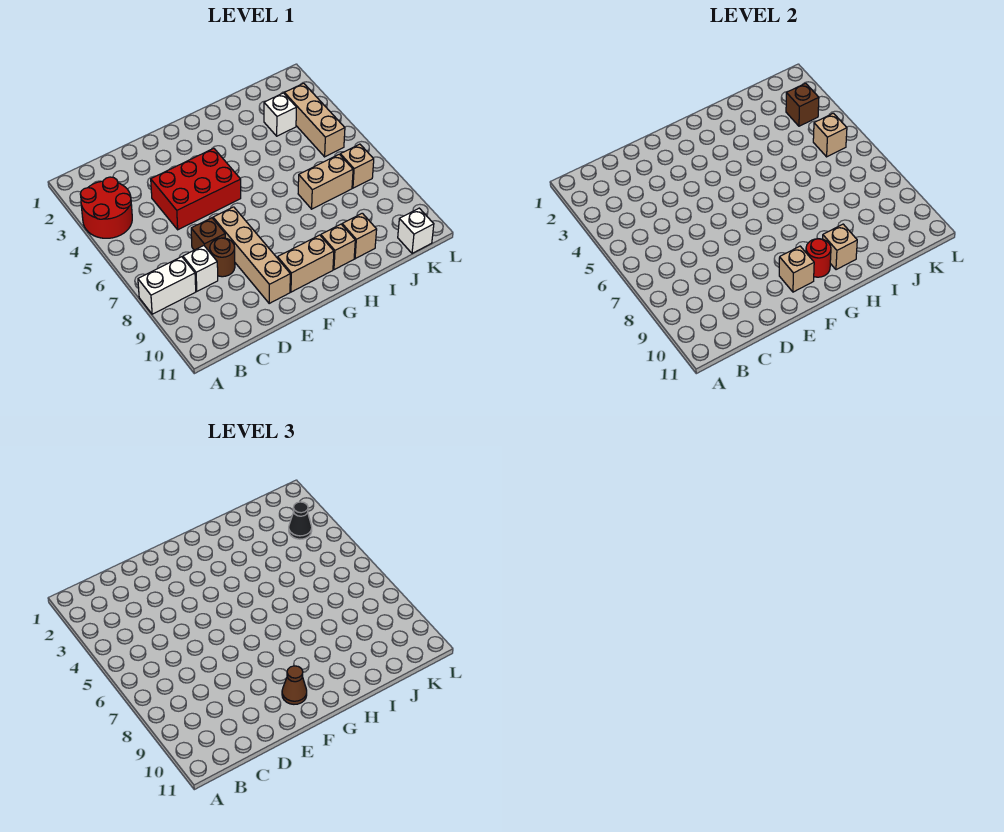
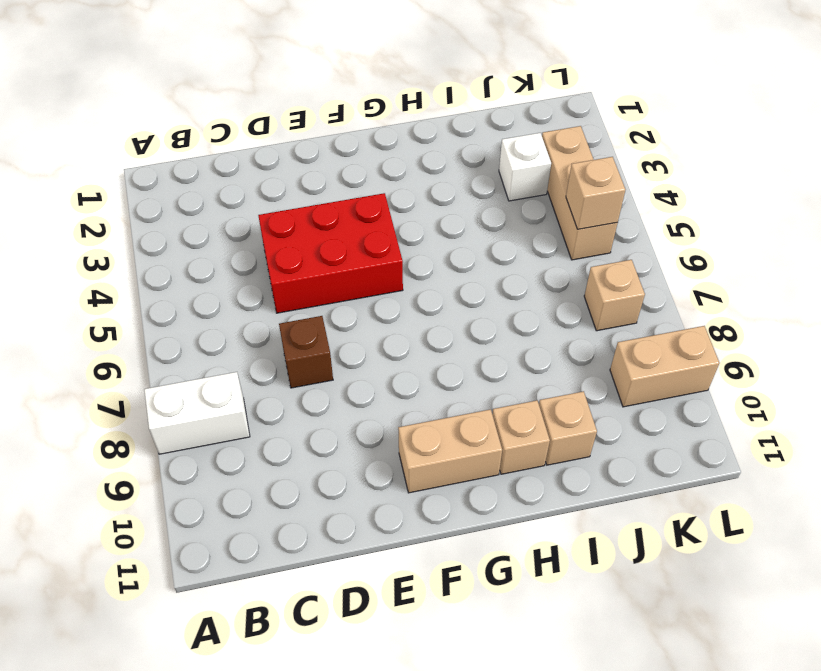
tan 1x2 brick [610,326,719,407] -> tan 1x2 brick moved to [298,154,353,209]
none -> red 2x2 round brick [80,177,132,238]
none -> white 1x1 brick [183,246,218,291]
none -> brown 1x1 round brick [210,238,235,277]

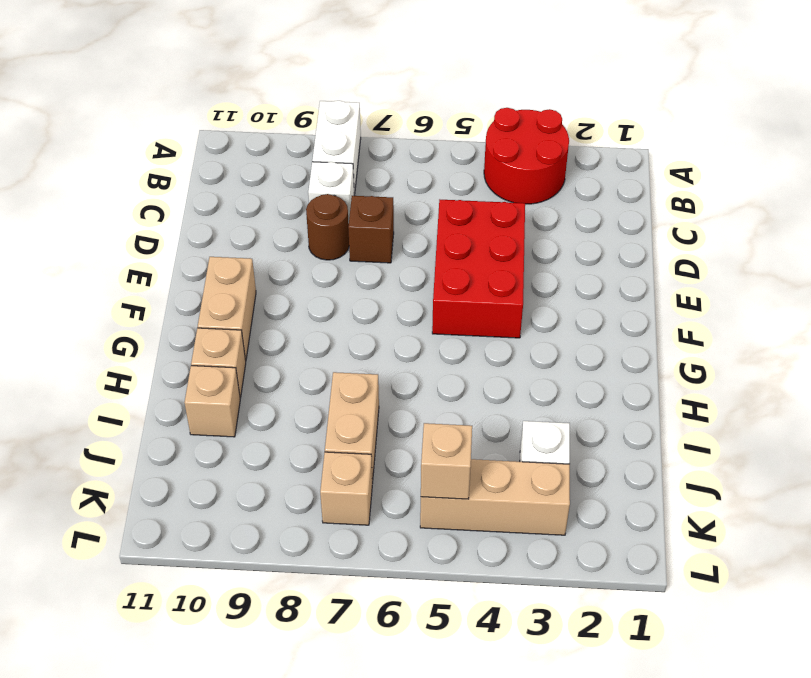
none -> tan 1x4 brick [213,207,290,303]
none -> white 1x1 brick [398,208,434,253]
none -> tan 1x1 brick [779,246,814,292]

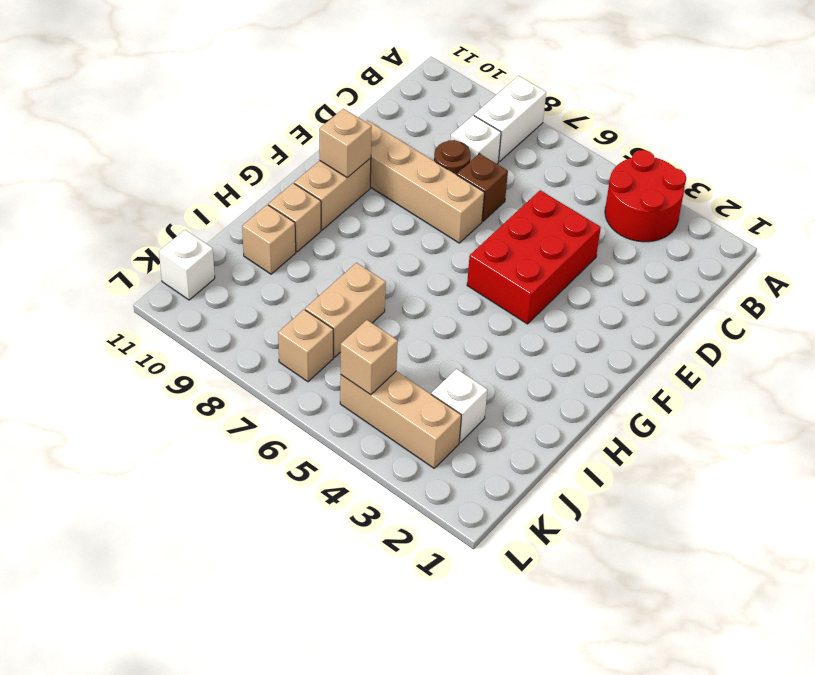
none -> red 1x1 round brick [806,239,831,277]
none -> tan 1x1 brick [823,224,857,270]
none -> brown 1x1 brick [786,83,819,126]

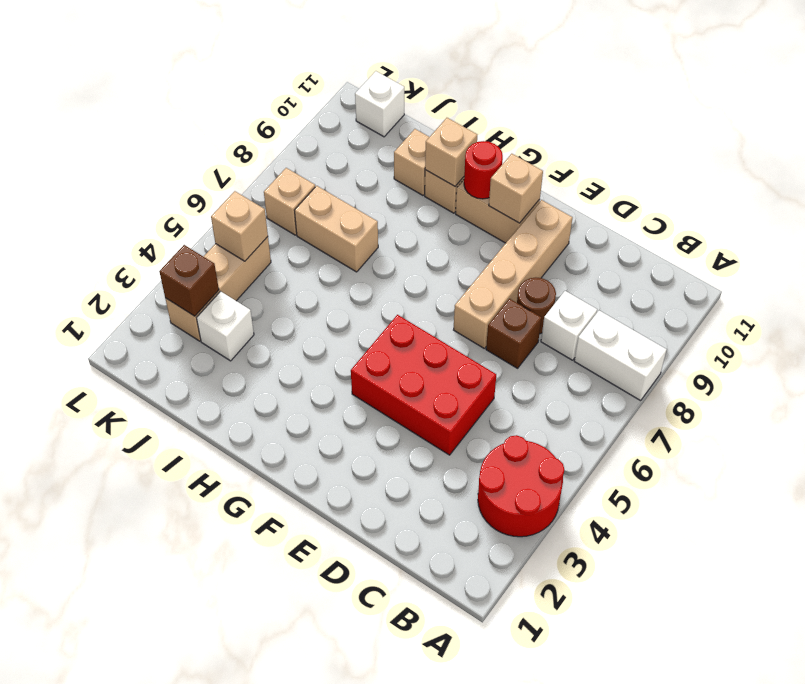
none -> brown 1x1 cone [282,666,307,704]
none -> black 1x1 cone [289,502,312,539]

